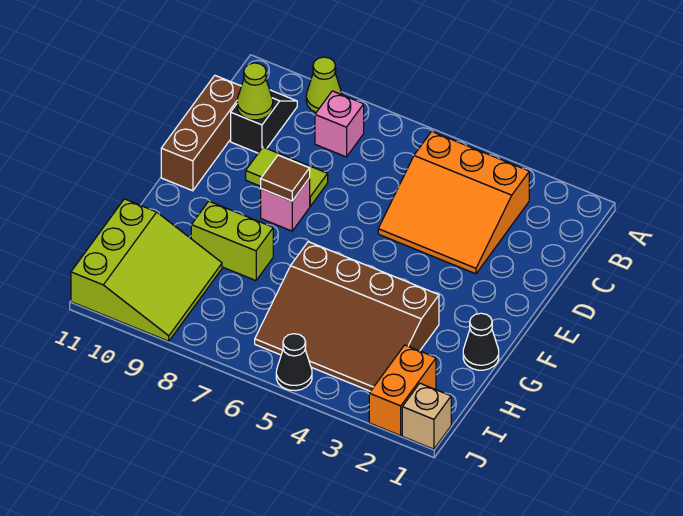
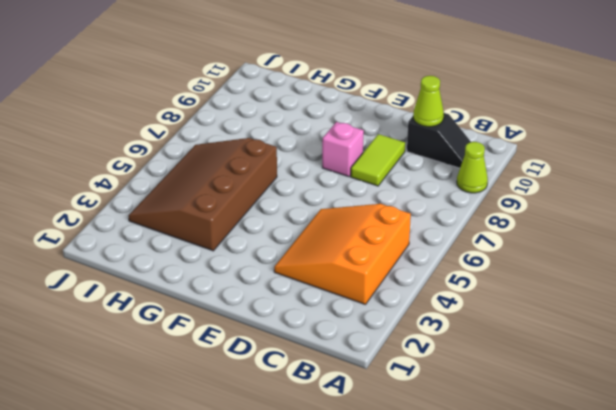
none -> pink 1x1 brick [315,91,364,157]
none -> brown 1x3 brick [161,76,241,191]
none -> black 1x1 cone [463,313,499,370]

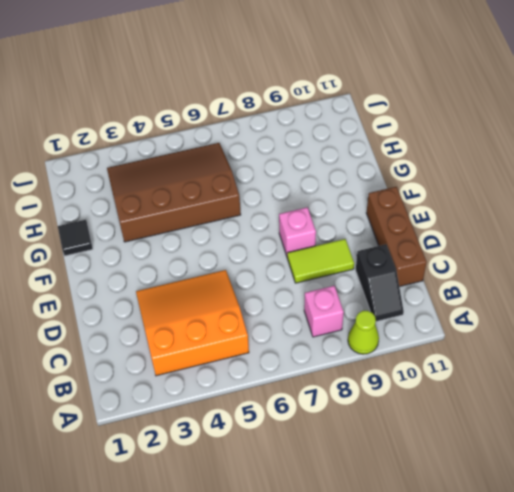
black 1x1 tile [58,220,93,256] -> black 1x1 cone [463,313,499,370]
none -> lime 1x2 brick [191,201,273,281]
none -> lime 3x3 slope [71,199,222,341]
none -> orange 1x2 brick [369,345,436,436]

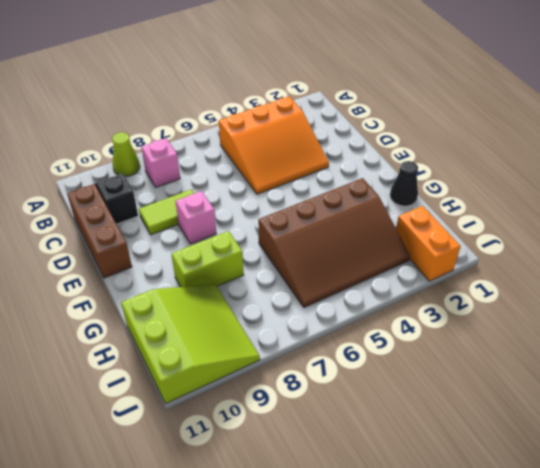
none -> tan 1x1 brick [402,383,451,449]
none -> black 1x1 cone [276,334,312,391]
none -> lime 1x1 cone [237,63,273,120]

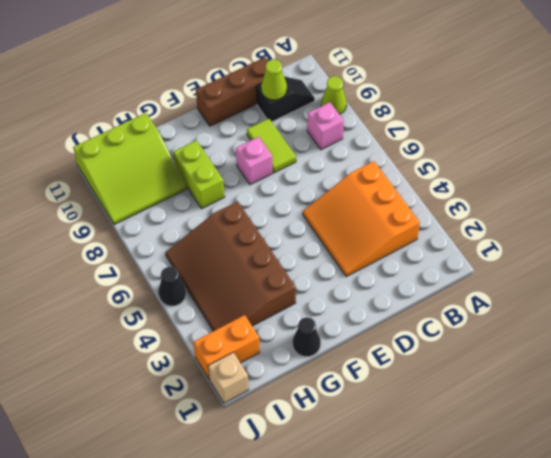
none -> brown 1x1 tile [261,155,310,201]

